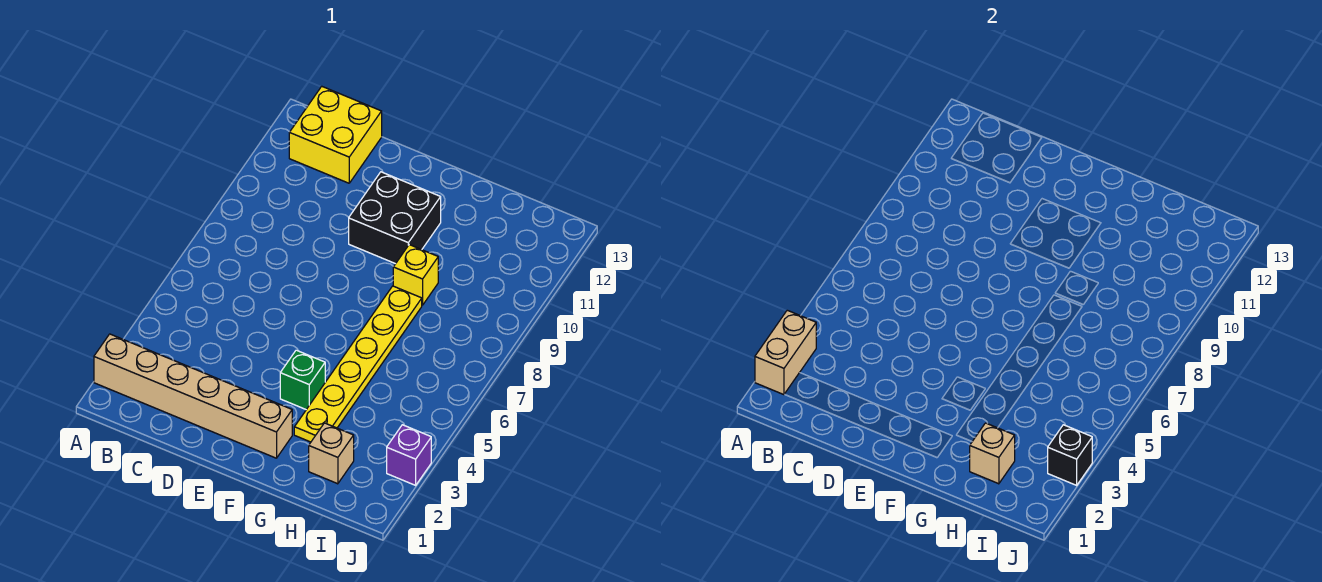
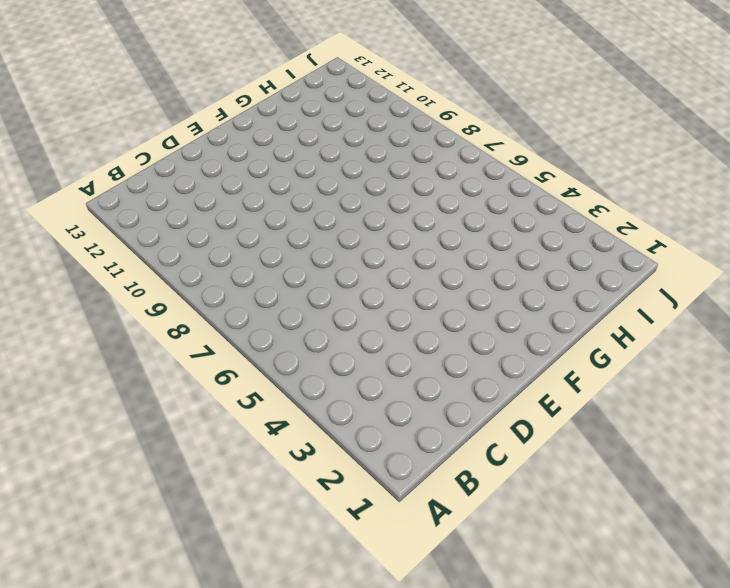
none -> tan 1x6 brick [94,334,292,458]
none -> yellow 2x2 brick [289,86,382,183]

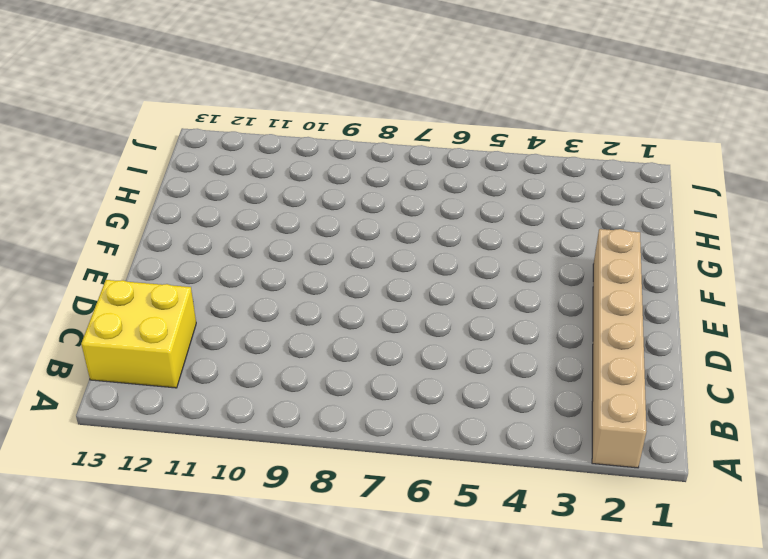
none -> black 2x2 brick [349,172,441,264]
none -> green 1x1 brick [280,350,325,410]

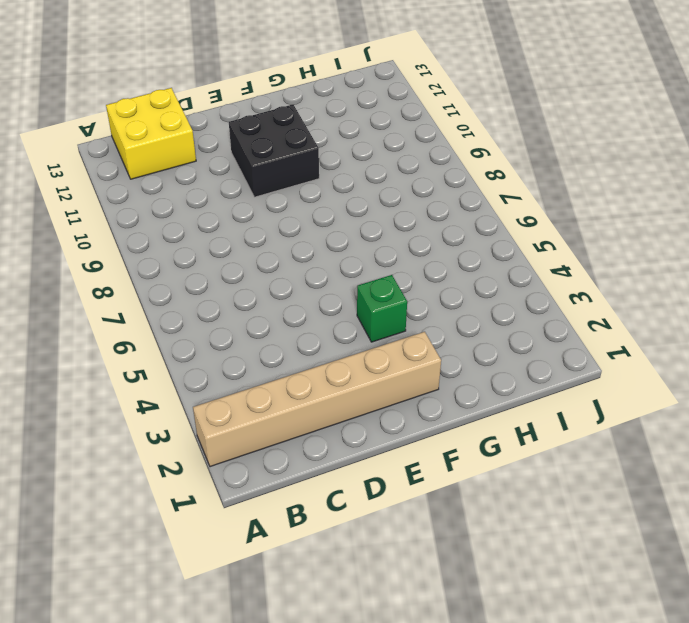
none -> yellow 1x6 plate [294,286,422,442]
none -> yellow 1x1 brick [393,245,438,305]

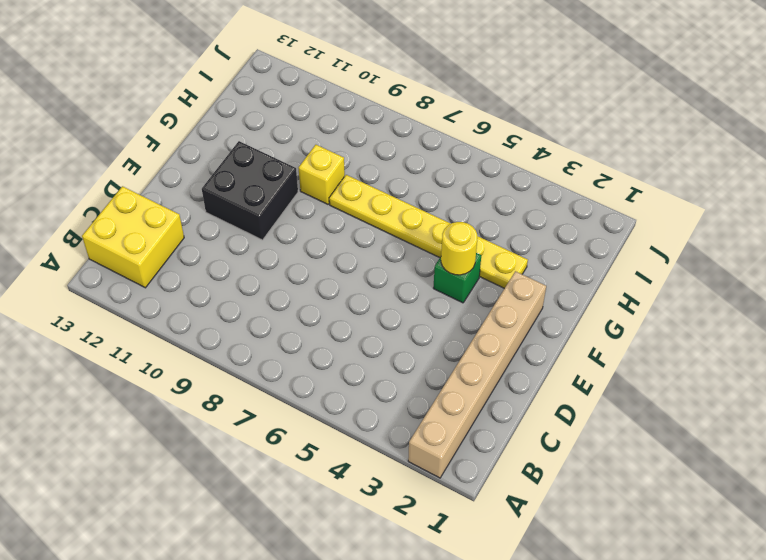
yellow 1x1 round brick [441,222,477,275] -> none
none -> tan 1x1 brick [309,423,354,484]
none -> purple 1x1 brick [387,425,431,485]

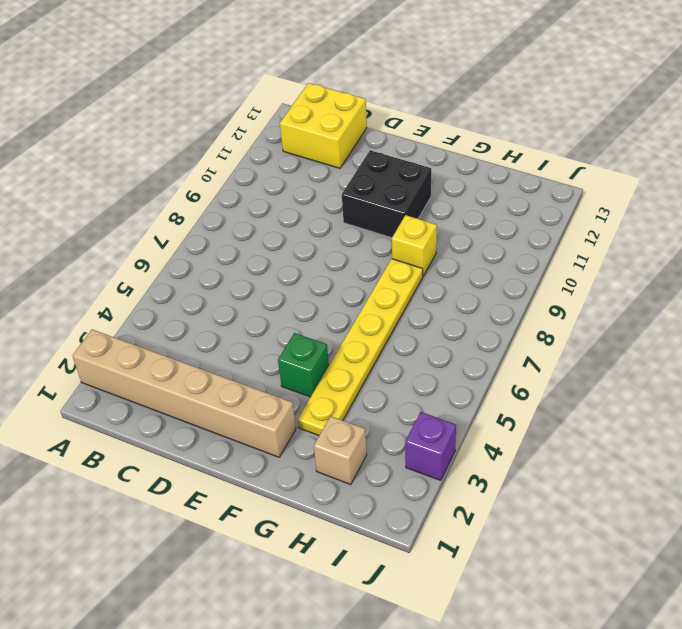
none -> tan 1x2 brick [755,310,816,395]
none -> tan 1x1 brick [970,423,1015,484]

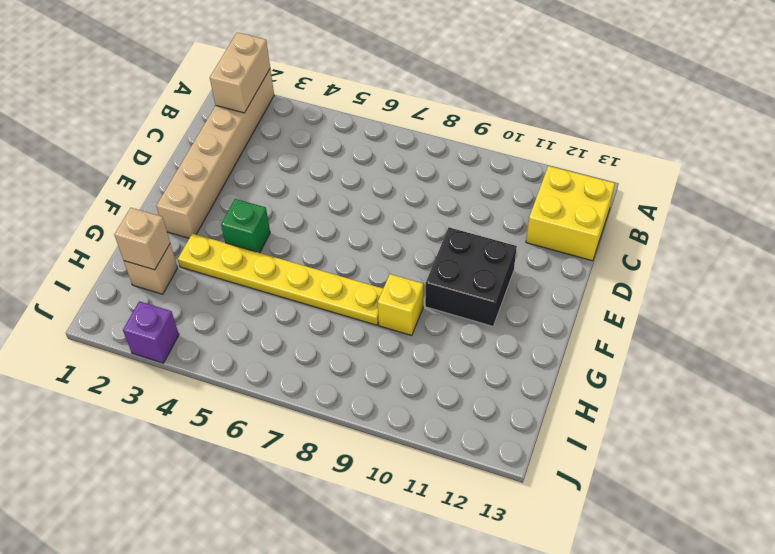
tan 1x2 brick [210,32,270,113] -> tan 1x2 brick turned to [755,310,816,395]
none -> black 1x1 brick [1048,425,1092,485]

